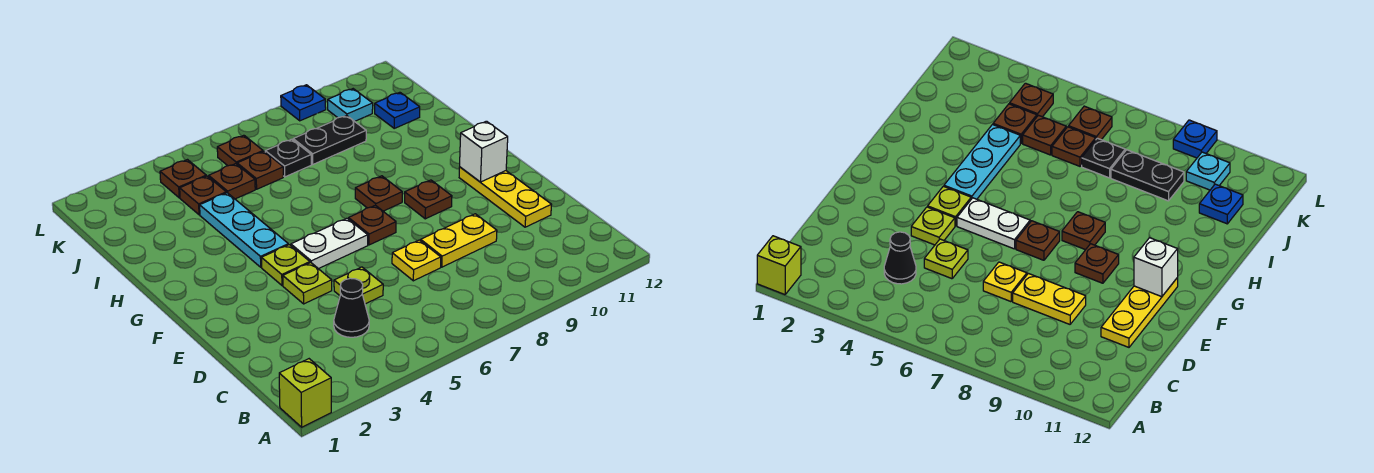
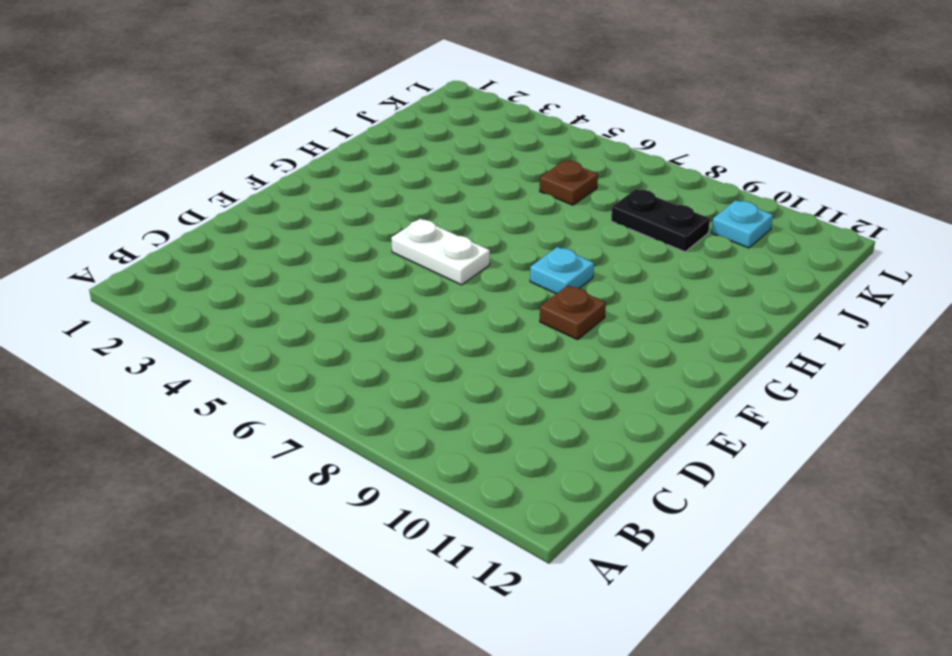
cyan 1x1 plate [530,247,594,294] -> brown 1x1 plate [355,176,402,211]
none -> lime 1x1 brick [279,359,331,427]
none -> black 1x1 cone [334,278,369,337]
none -> lime 1x1 plate [334,267,383,304]

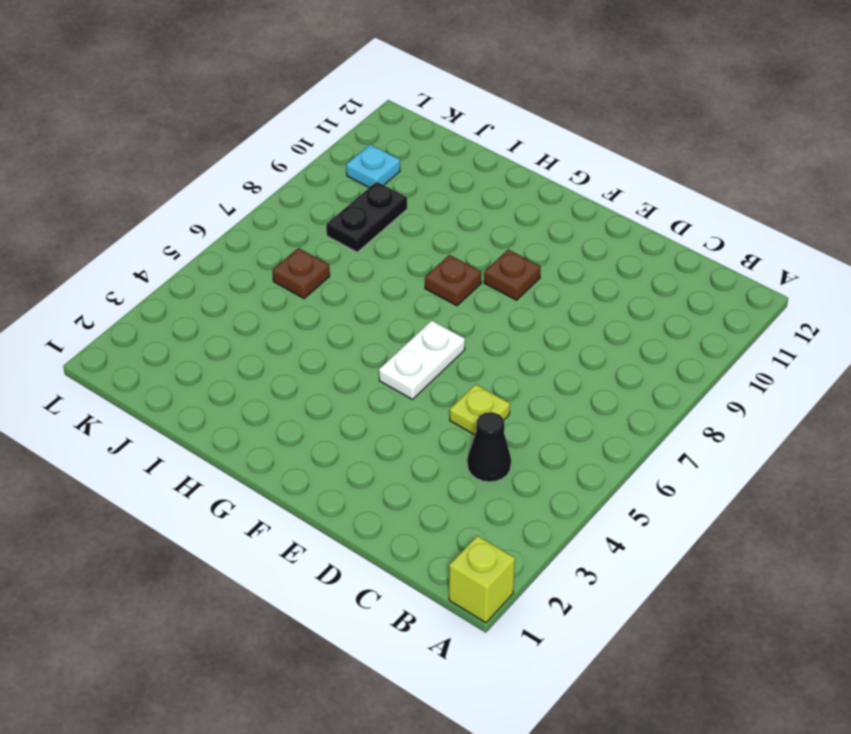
none -> yellow 1x1 plate [392,240,441,281]
none -> yellow 1x2 plate [421,214,497,267]
none -> yellow 1x3 plate [459,167,552,227]

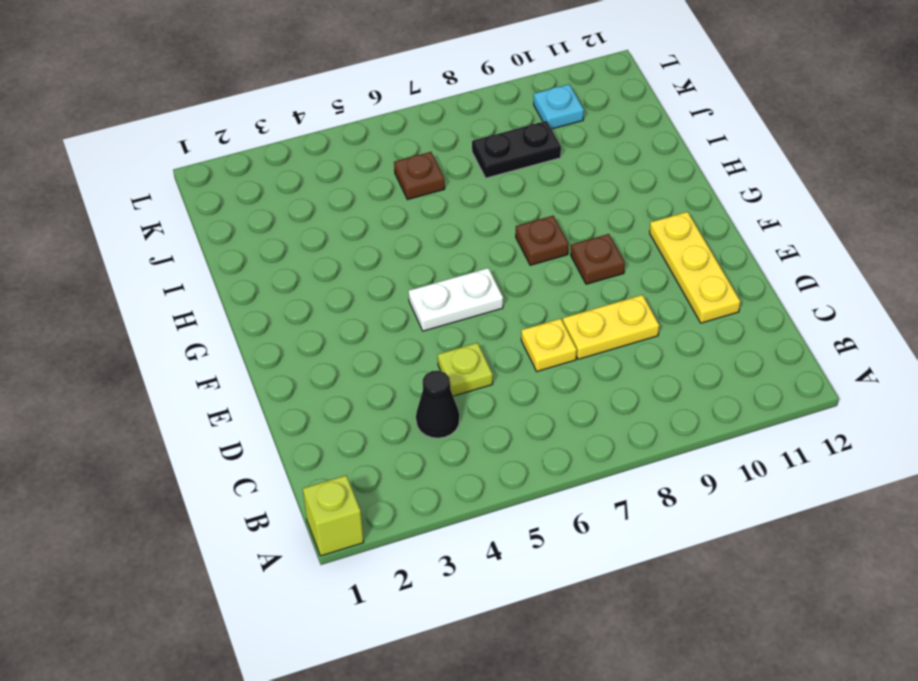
none -> lime 1x1 plate [283,263,332,304]
none -> lime 1x1 plate [261,245,310,285]
none -> brown 1x1 plate [349,205,396,245]

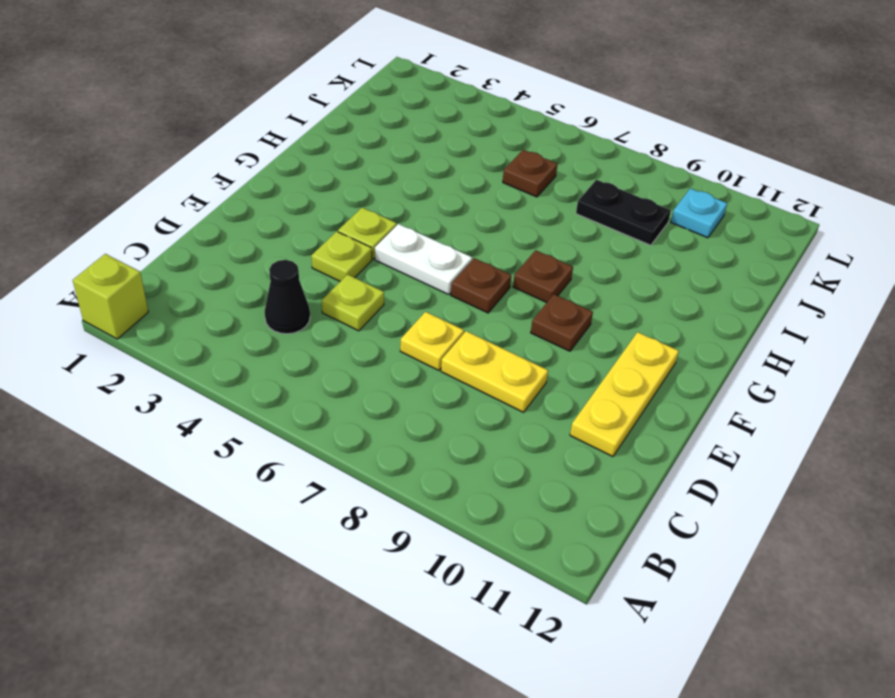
none -> cyan 1x3 plate [200,193,288,267]
none -> brown 1x1 plate [180,176,226,215]
none -> brown 1x1 plate [209,164,255,199]

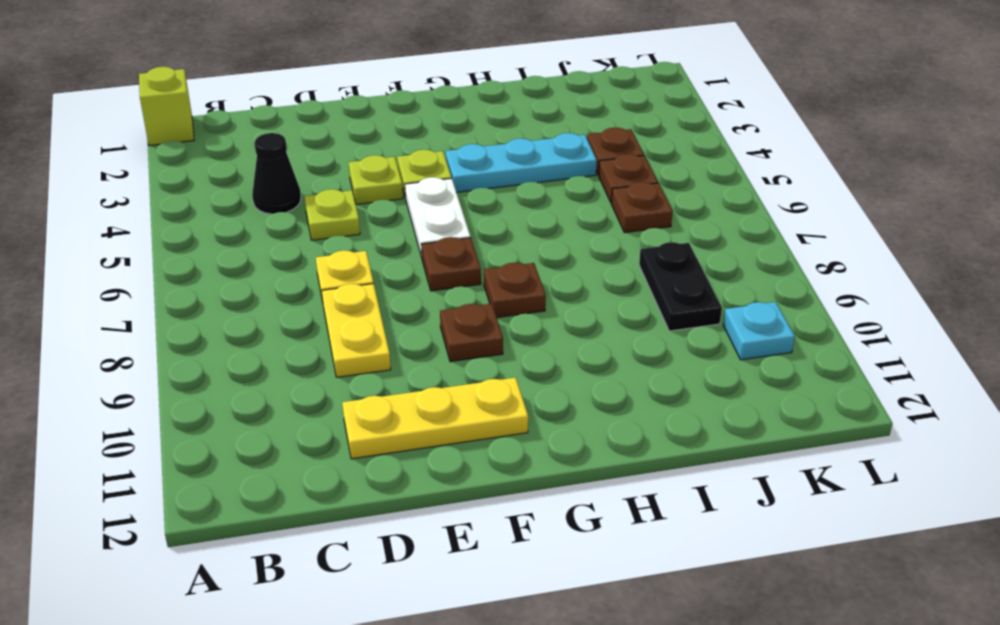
none -> black 1x1 plate [265,139,311,177]
none -> blue 1x1 plate [375,92,420,128]
none -> brown 1x1 plate [160,160,206,198]

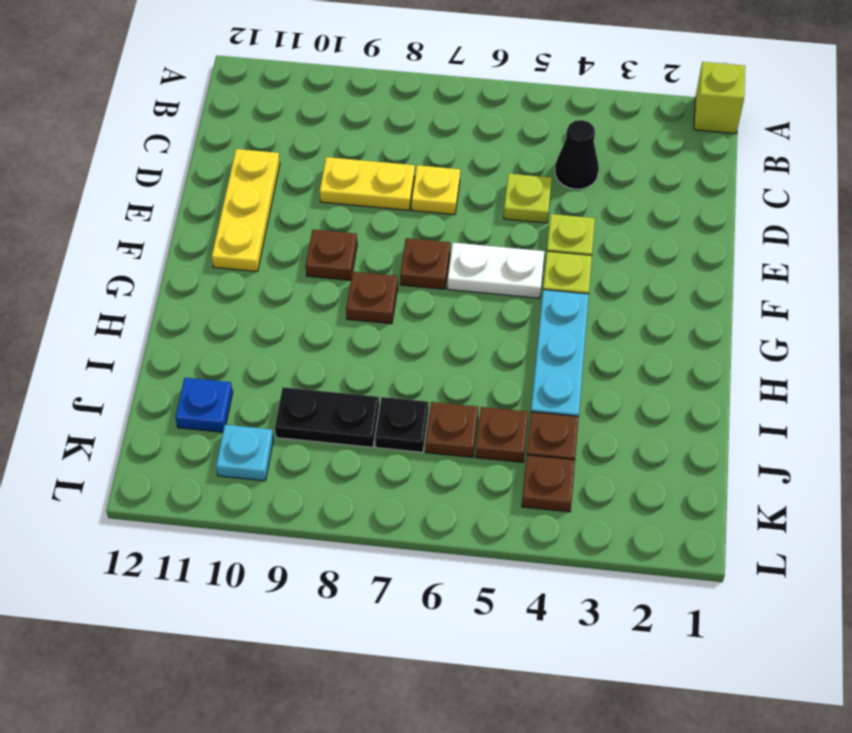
none -> brown 1x1 plate [217,135,263,166]
none -> blue 1x1 plate [281,85,326,121]
none -> white 1x1 brick [460,121,508,182]

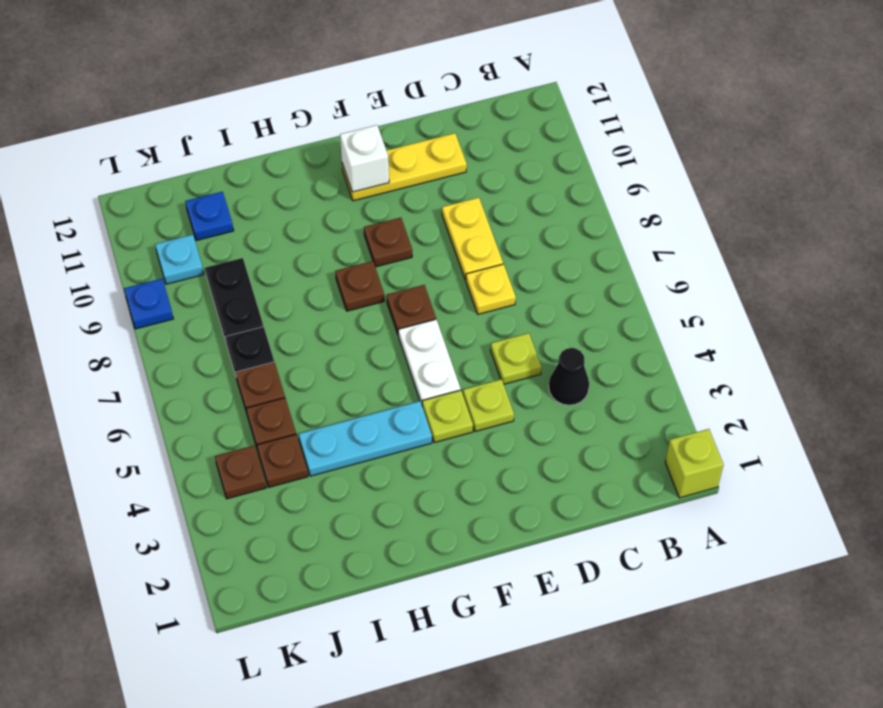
none -> brown 1x1 plate [217,135,263,166]

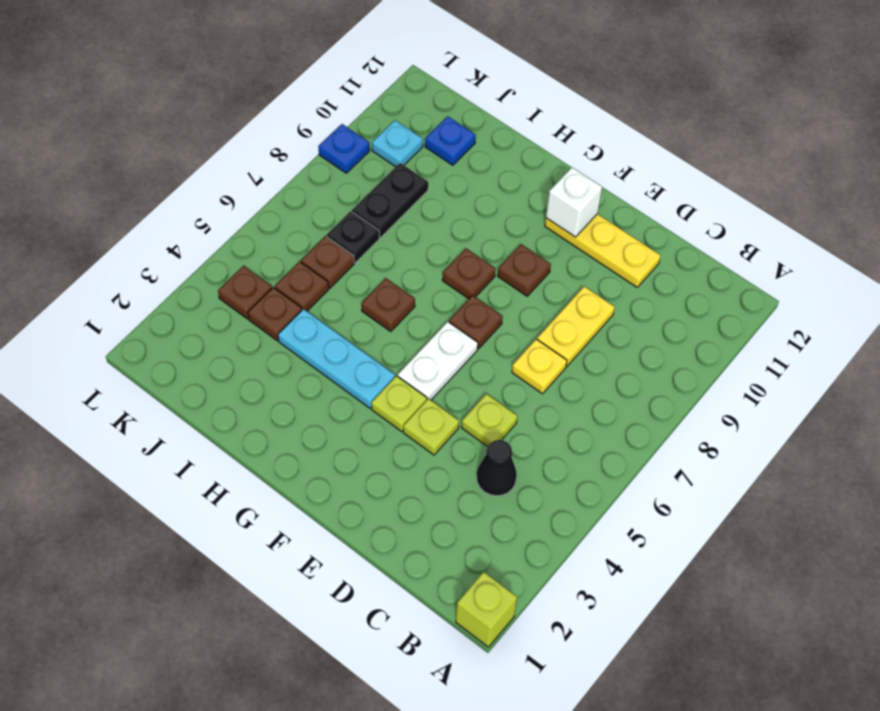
brown 1x1 plate [361,278,415,331] -> brown 1x1 plate moved to [217,135,263,166]

